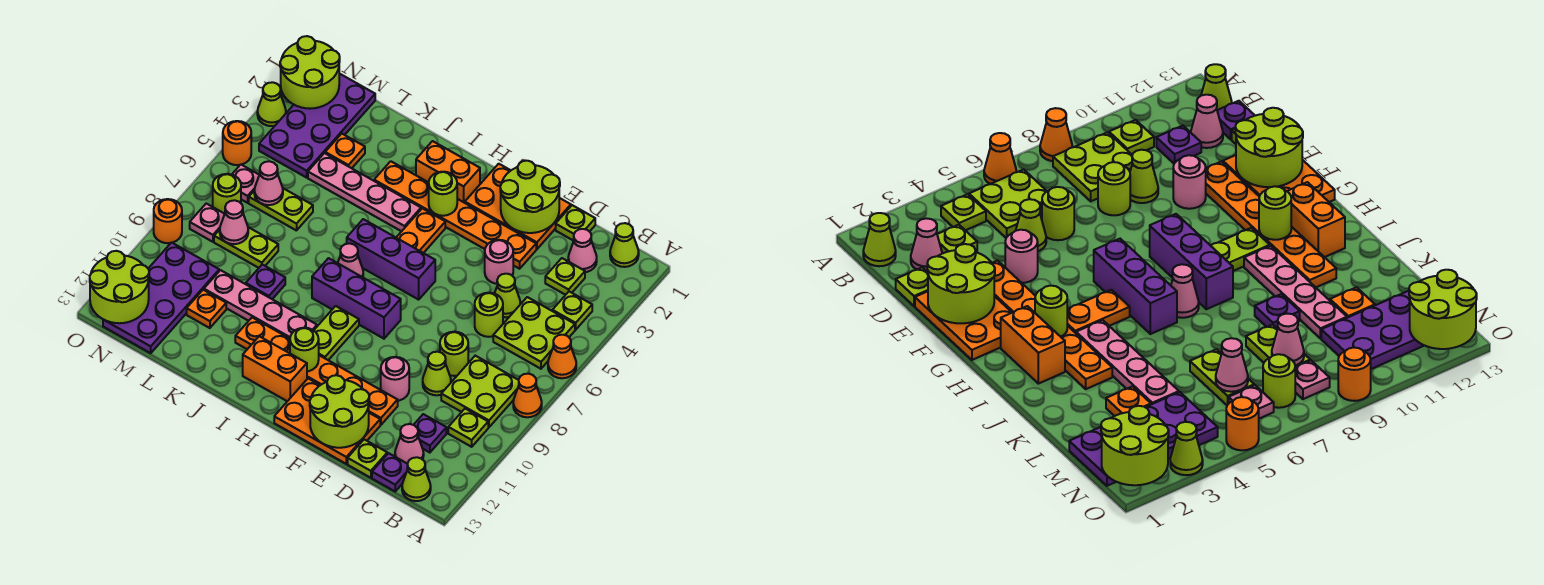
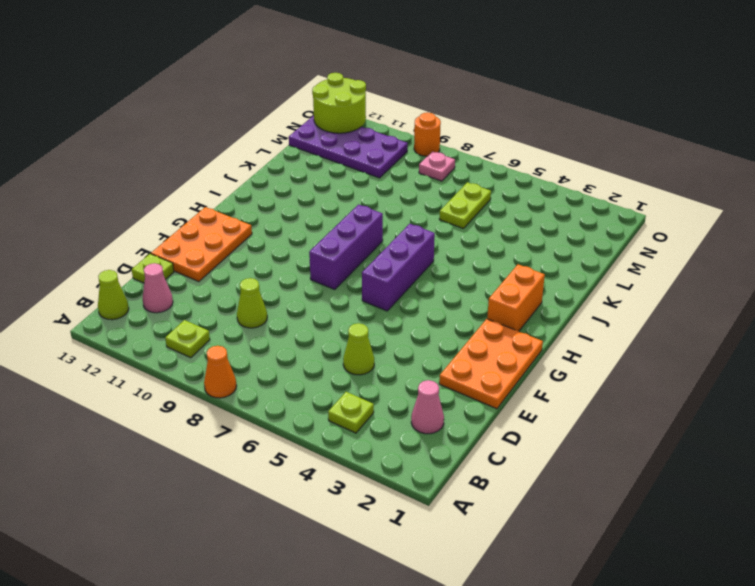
none -> orange 1x1 cone [548,335,576,378]
none -> lime 1x1 cone [610,223,639,267]
none -> lime 2x2 plate [493,297,575,369]
none -> lime 2x2 plate [441,356,519,427]

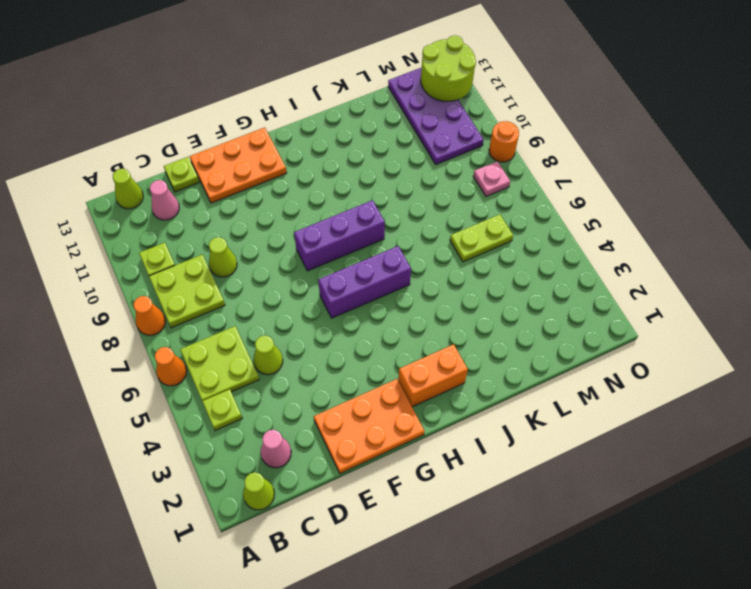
none -> lime 1x1 plate [545,258,585,295]
none -> purple 1x1 plate [414,414,446,453]
none -> purple 1x1 plate [372,453,408,491]
none -> lime 1x1 plate [556,205,595,241]

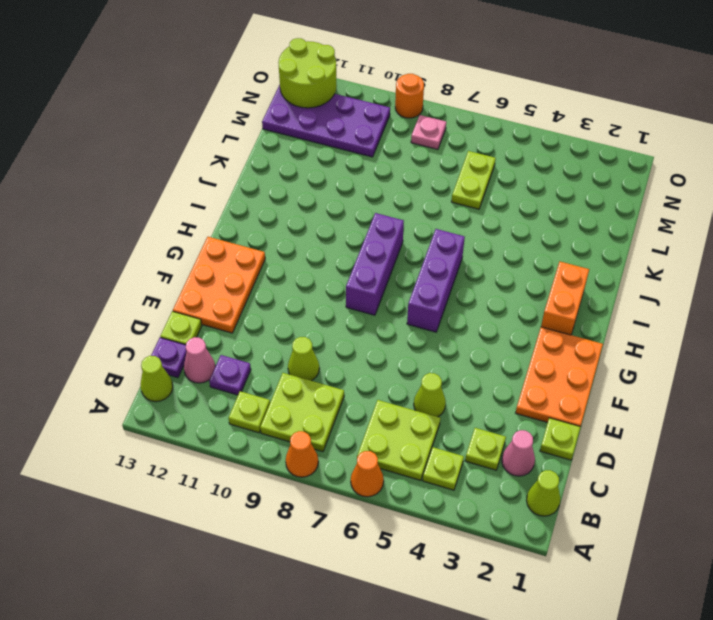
none -> lime 1x1 round brick [475,293,503,337]
none -> lime 1x1 round brick [440,332,468,376]
none -> orange 1x6 plate [374,161,536,269]
none -> pink 1x1 round brick [485,240,513,284]

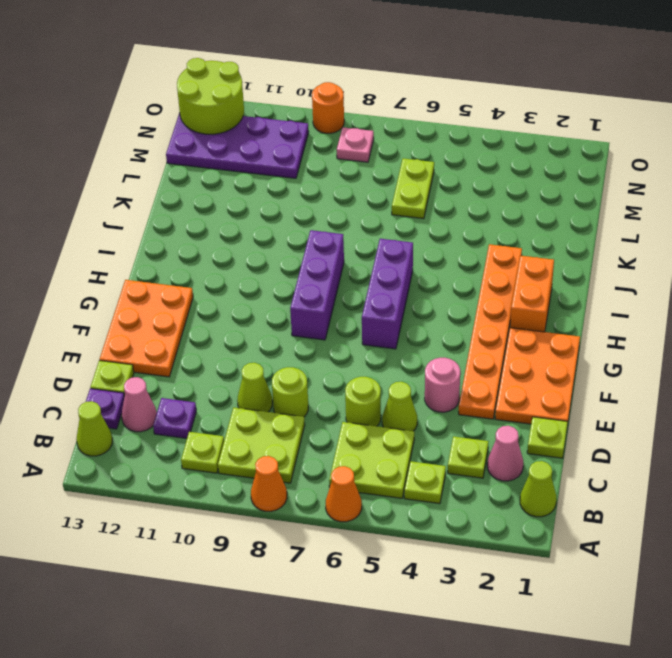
none -> pink 1x1 round brick [381,357,409,401]
none -> orange 1x6 plate [235,317,398,425]
none -> orange 1x2 plate [396,208,445,253]
none -> lime 1x2 plate [314,306,359,360]

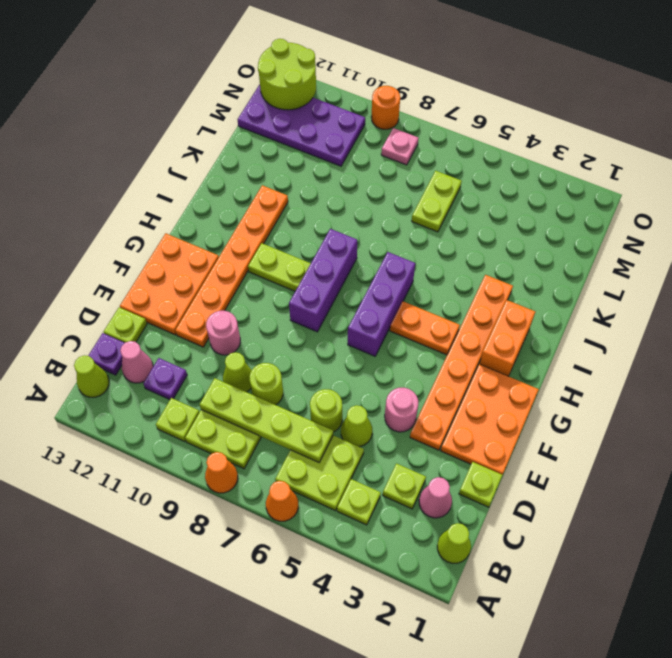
lime 1x4 plate [200,378,333,462] -> none
none -> orange 1x2 brick [243,336,307,401]
none -> pink 1x4 plate [308,153,421,231]
none -> pink 1x1 cone [338,243,363,277]
none -> pink 1x4 plate [204,270,317,338]

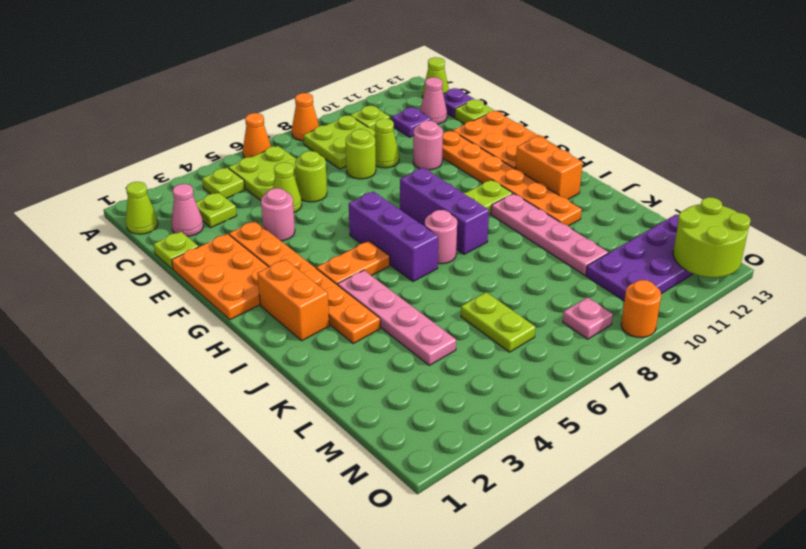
pink 1x1 round brick [425,210,457,264] -> pink 1x1 cone [338,243,363,277]
none -> purple 1x1 plate [246,265,285,299]
none -> orange 1x1 plate [325,134,365,168]
none -> lime 1x2 plate [214,227,278,268]
none -> orange 1x1 plate [187,290,226,328]

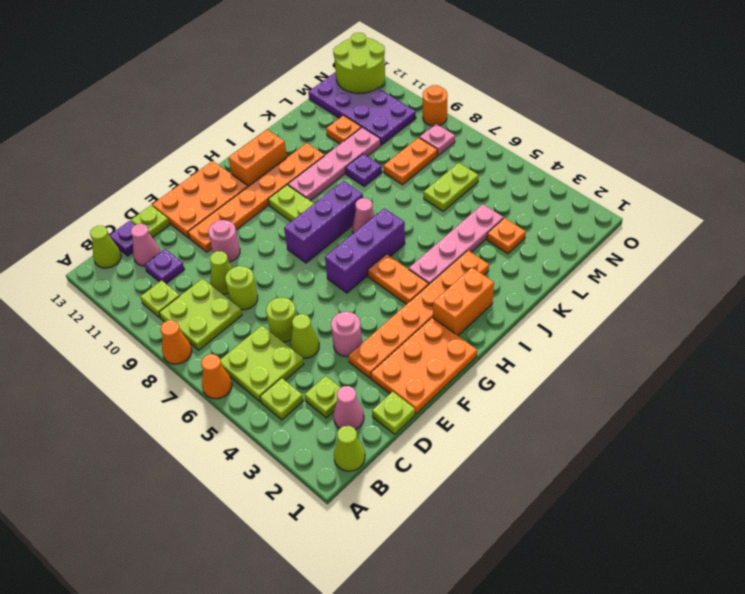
orange 1x2 plate [383,138,438,185] -> lime 1x2 plate [214,227,278,268]
none -> purple 2x4 plate [259,74,375,178]
none -> pink 1x1 plate [232,165,259,203]
none -> lime 1x1 round brick [213,174,241,214]
none -> lime 1x1 cone [257,82,286,126]

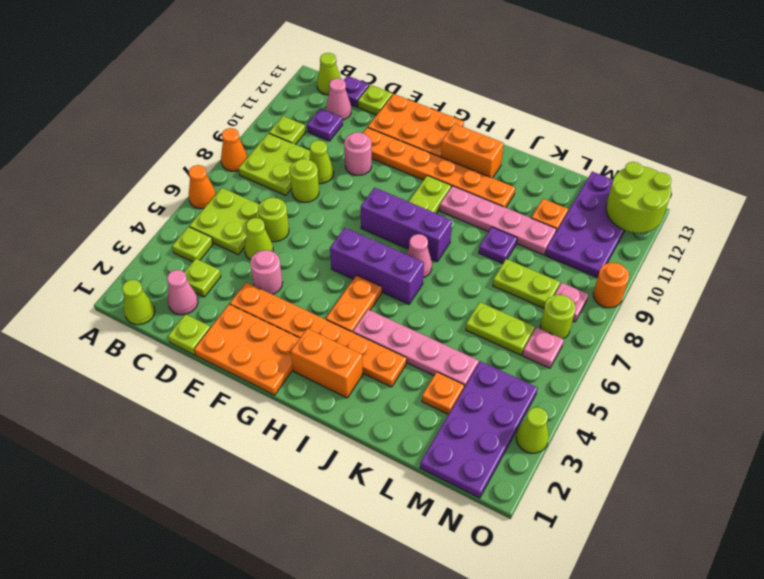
none -> orange 1x1 round brick [223,121,251,165]
none -> lime 2x2 round brick [500,161,560,233]
none -> lime 2x2 round brick [310,375,369,448]
none -> lime 1x1 round brick [429,172,457,216]

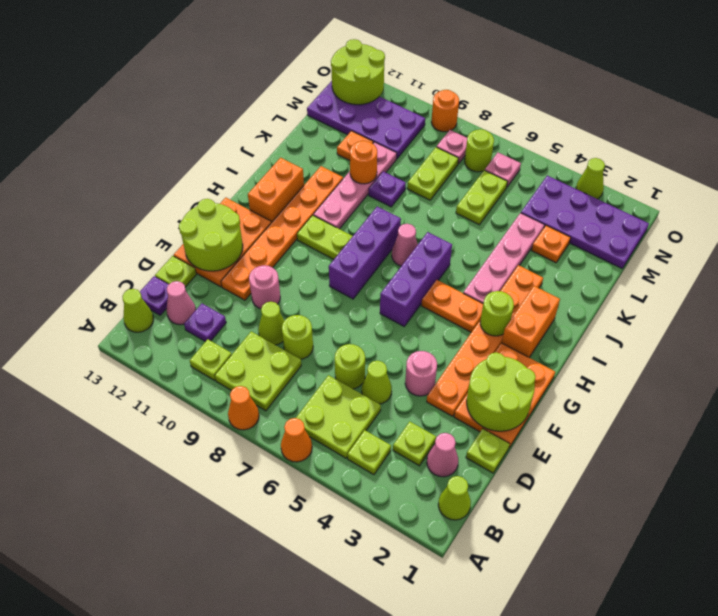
orange 1x1 round brick [350,141,377,184] -> orange 1x1 round brick moved to [223,121,251,165]
none -> lime 1x1 round brick [290,328,319,371]
none -> pink 1x1 cone [254,161,283,205]
none -> pink 1x1 cone [220,200,248,244]
none -> lime 2x2 round brick [280,36,340,109]

